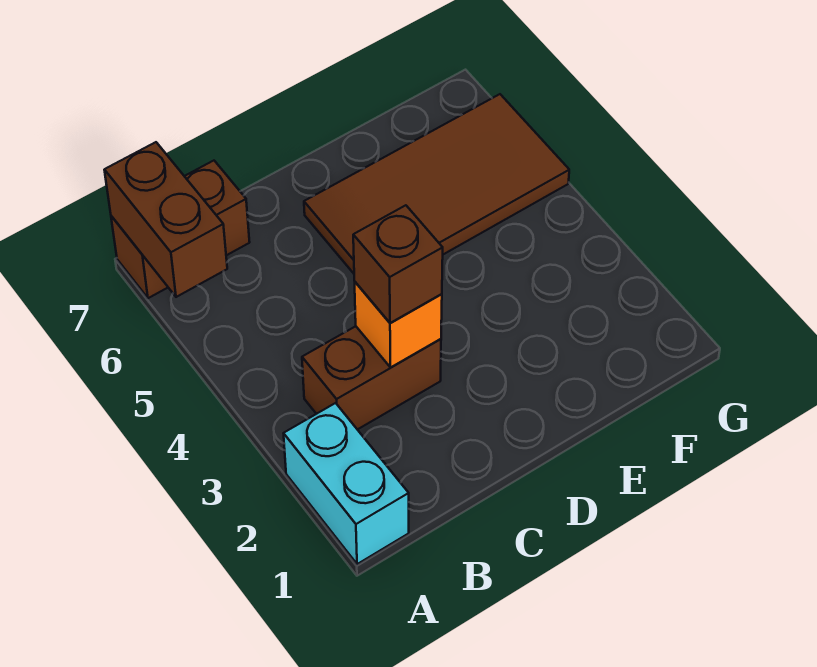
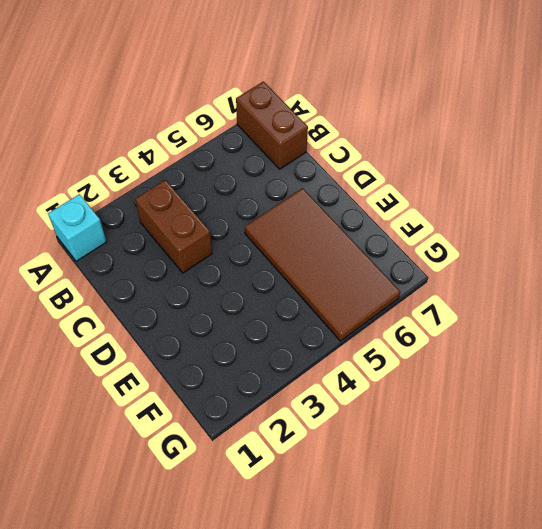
cyan 1x1 brick [48,194,107,261] -> cyan 1x2 brick [284,403,409,564]
none -> brown 1x2 brick [104,142,227,297]
none -> orange 1x1 brick [355,282,442,367]

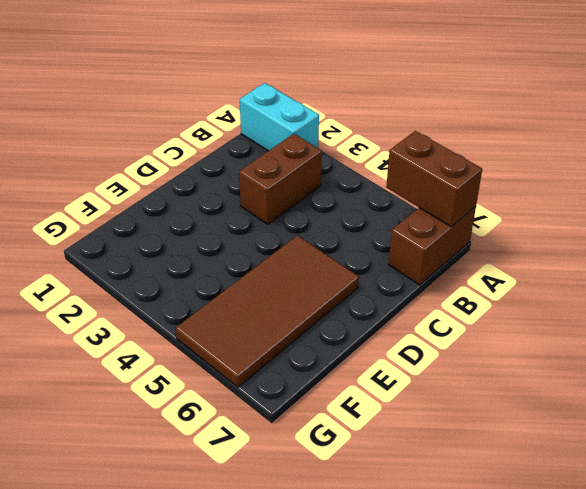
none -> orange 1x1 brick [355,282,442,367]
none -> brown 1x1 brick [353,205,443,323]

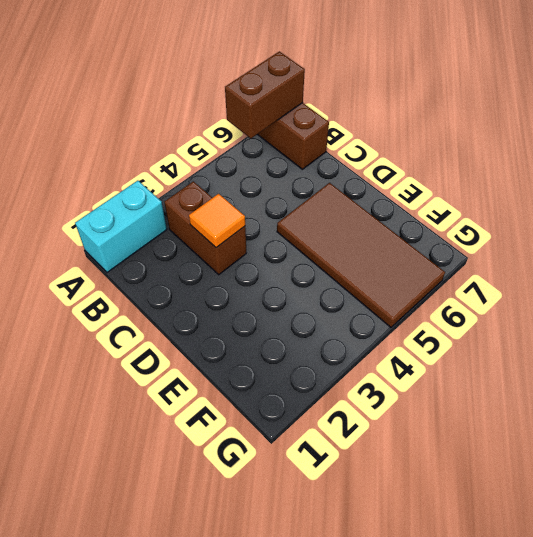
orange 1x1 tile [189,194,245,248] -> orange 1x1 brick [355,282,442,367]
none -> brown 1x1 brick [353,205,443,323]

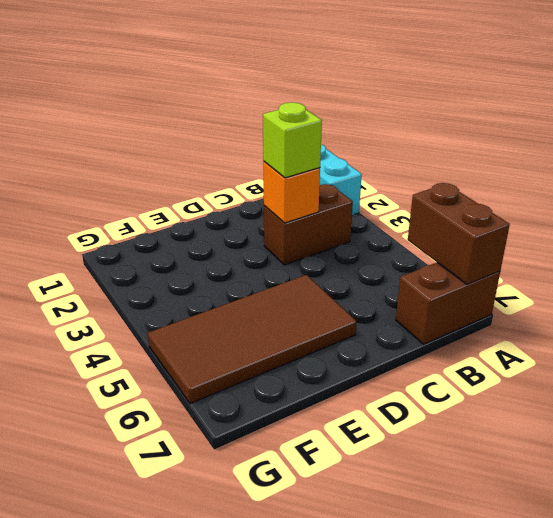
lime 1x1 brick [263,102,322,178] -> brown 1x1 brick [353,205,443,323]

